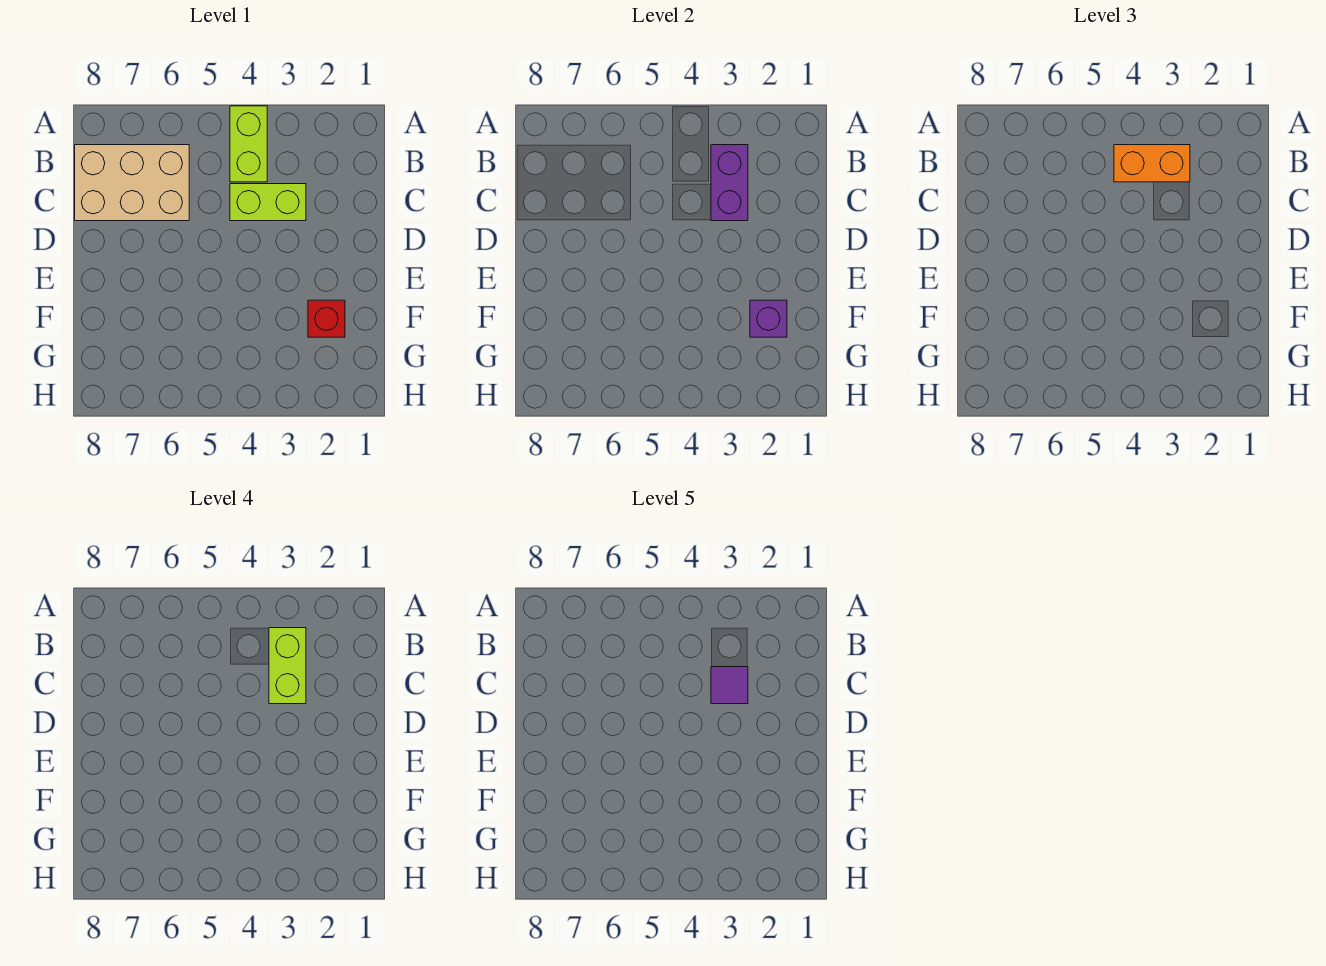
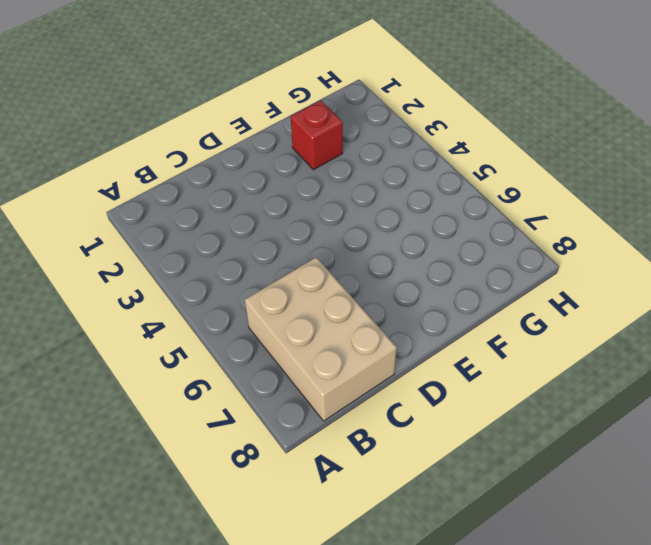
none -> lime 1x2 brick [230,106,267,182]
none -> lime 1x2 brick [230,184,306,221]

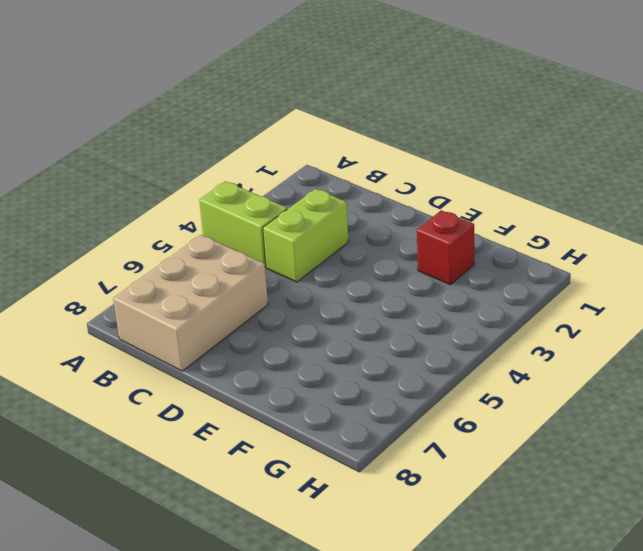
none -> purple 1x2 brick [711,145,748,221]
none -> purple 1x1 brick [750,300,787,337]

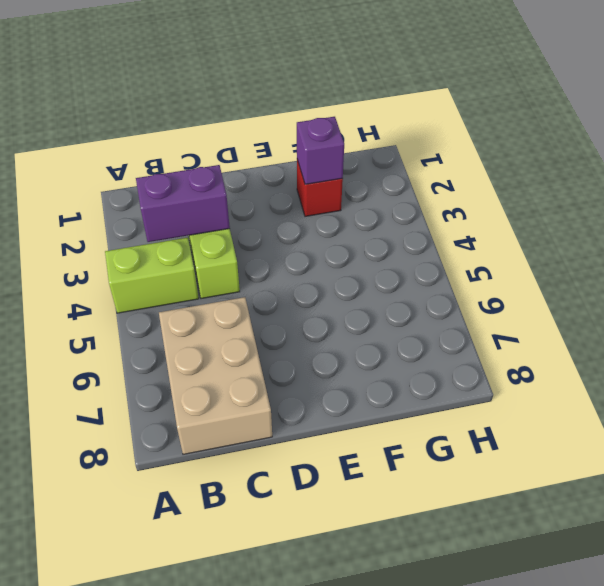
none -> orange 1x2 brick [1114,145,1190,182]
none -> lime 1x2 brick [269,628,306,704]

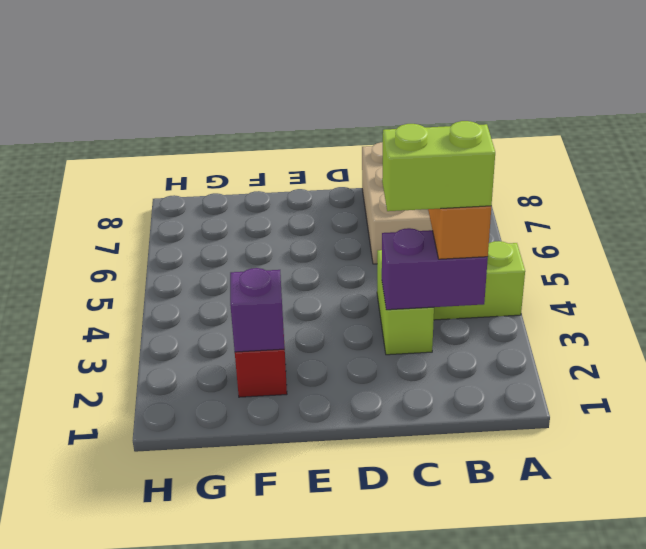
none -> purple 1x1 tile [711,667,748,704]

